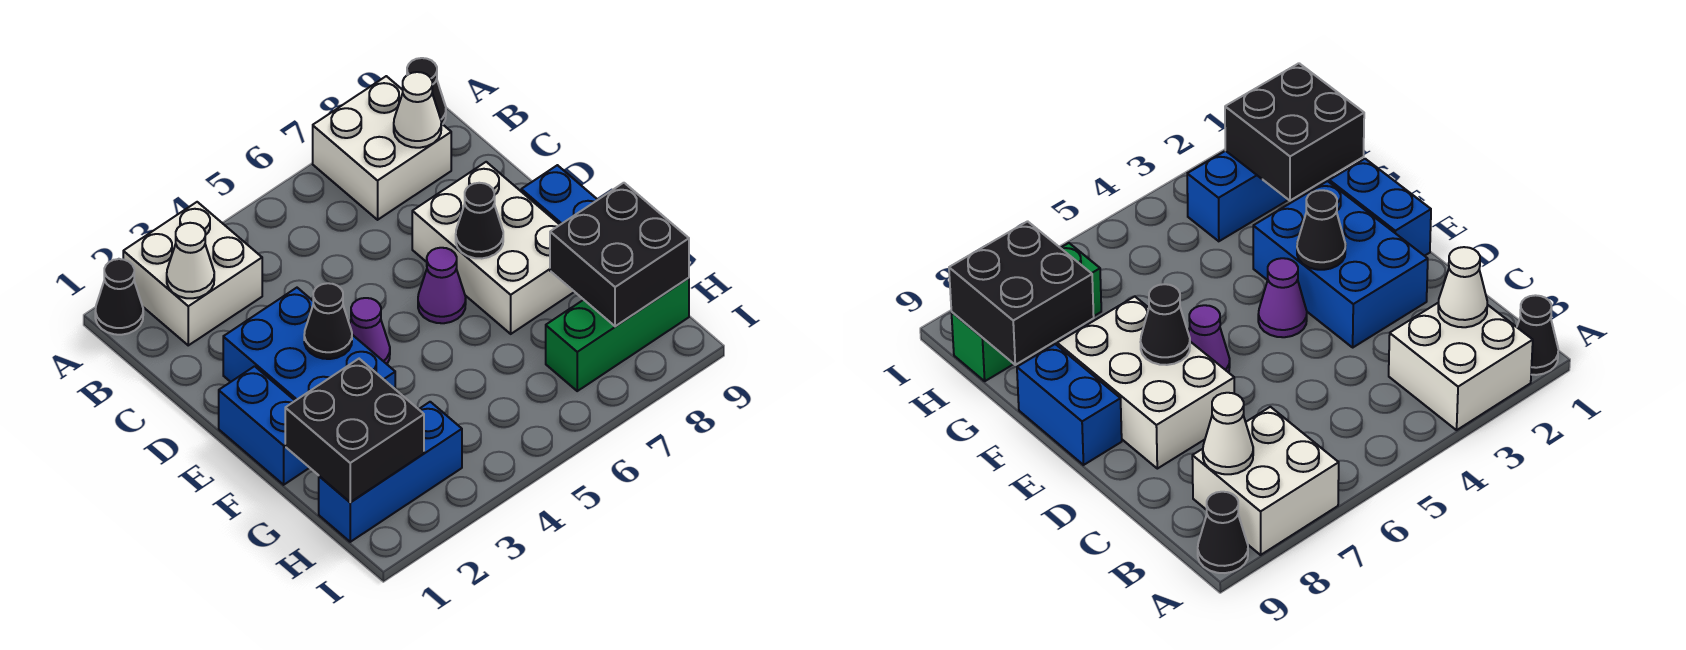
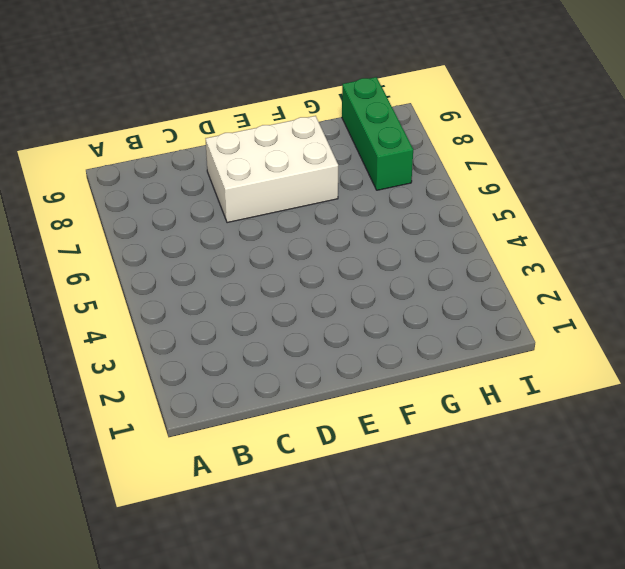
none -> black 1x1 cone [95,259,143,335]
none -> white 2x2 brick [123,202,262,345]
none -> white 2x2 brick [313,76,451,220]

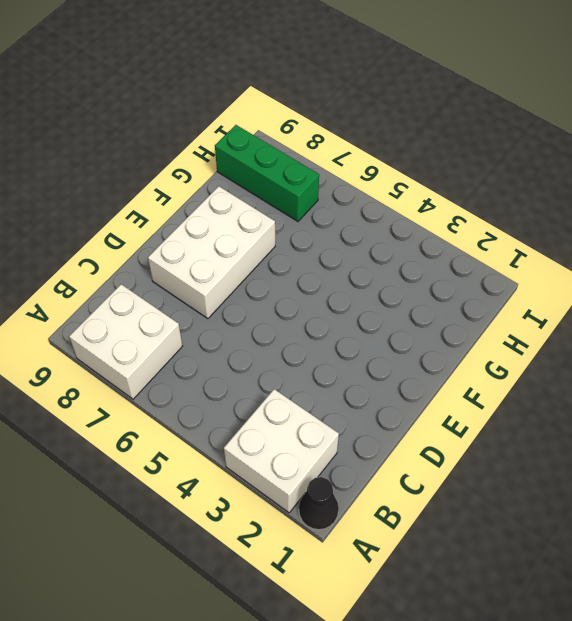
none -> black 1x1 cone [407,58,446,124]
none -> blue 2x3 brick [223,288,395,401]
none -> blue 1x2 brick [219,366,309,485]

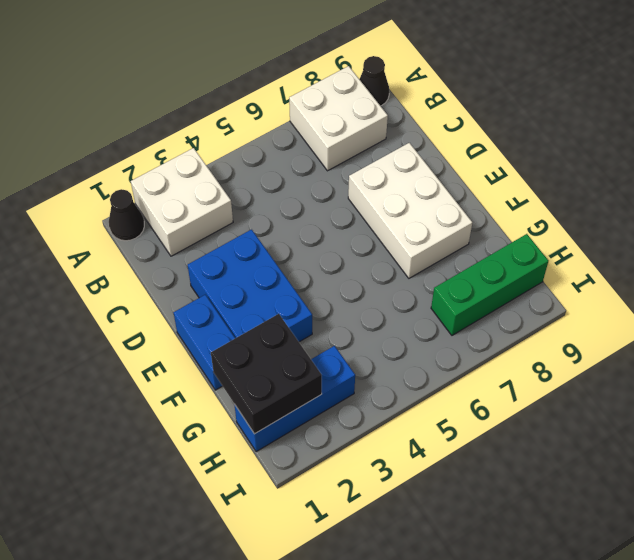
none -> purple 1x1 cone [349,298,390,364]
none -> purple 1x1 cone [418,248,466,323]
none -> blue 1x2 brick [521,165,598,225]

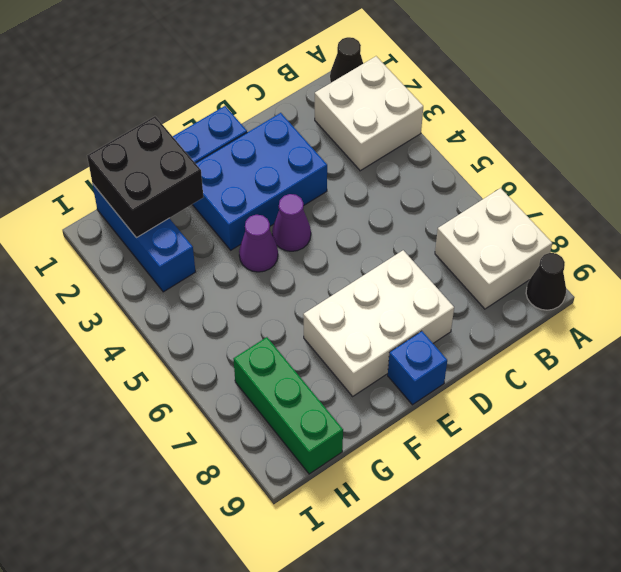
blue 1x1 brick [388,331,447,405] -> blue 1x2 brick [521,165,598,225]
purple 1x1 cone [239,215,278,272] -> purple 1x1 cone moved to [418,248,466,323]
none -> white 1x1 cone [167,223,214,298]
none -> white 1x1 cone [394,72,441,148]
none -> black 1x1 cone [304,283,352,359]

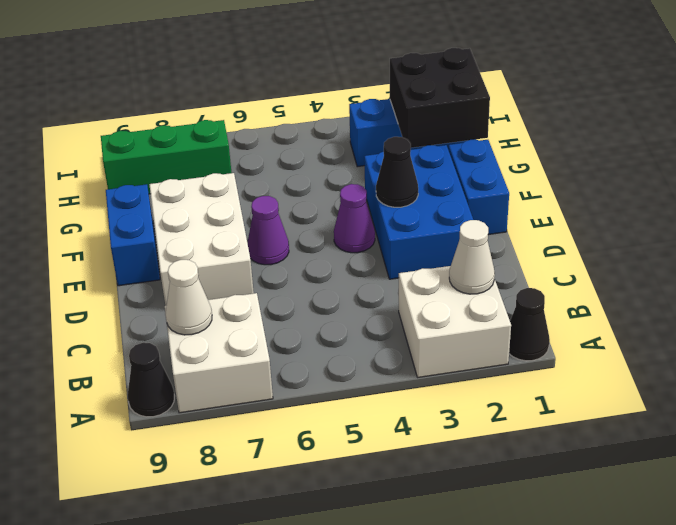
none -> black 1x1 cone [456,183,503,259]
none -> black 2x2 brick [550,183,689,326]

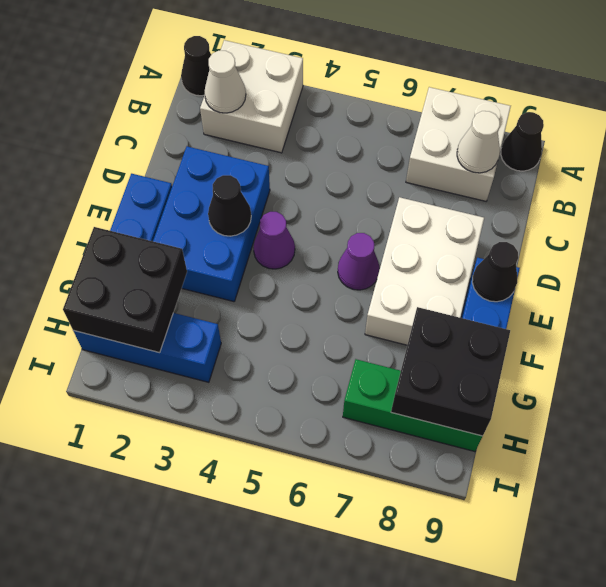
black 1x1 cone [472,242,518,302] -> black 1x1 cone moved to [456,183,503,259]

